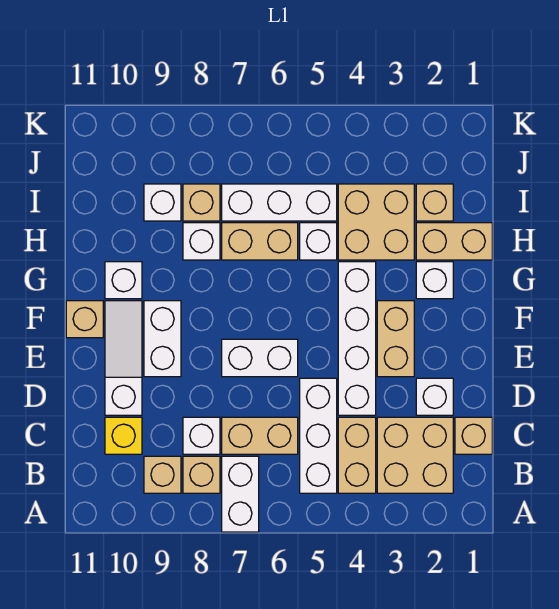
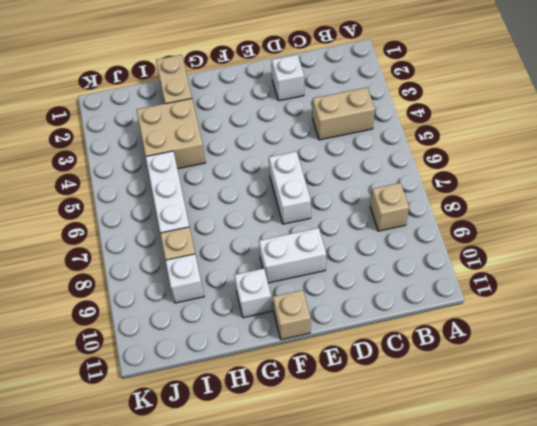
none -> white 1x2 brick [222,456,259,532]
none -> tan 2x2 brick [377,417,453,493]
none -> white 1x3 brick [300,378,337,493]

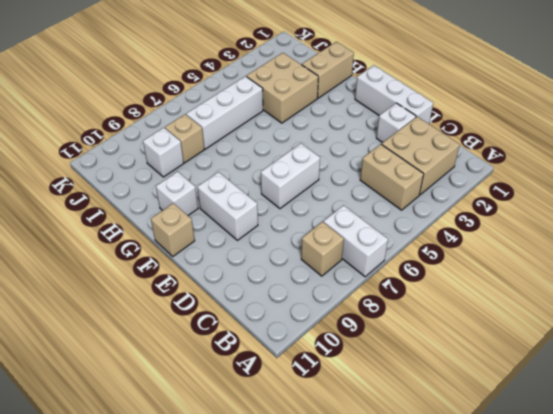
white 1x3 brick [355,65,433,124] -> white 1x3 brick moved to [300,378,337,493]
none -> tan 1x1 brick [144,456,181,493]
none -> tan 1x1 brick [455,417,492,454]
none -> tan 1x2 brick [222,417,298,454]

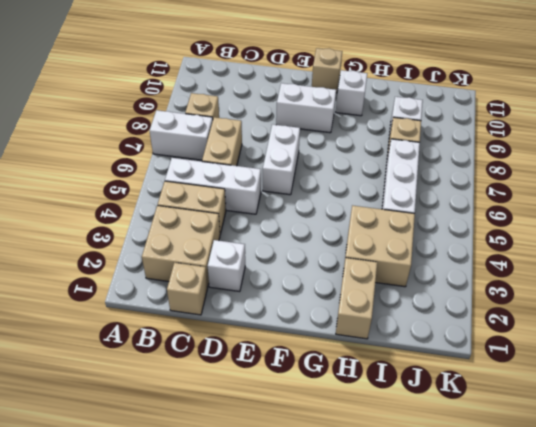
none -> tan 1x1 brick [144,456,181,493]
none -> white 1x1 brick [183,417,220,454]
none -> yellow 1x1 brick [105,417,142,454]

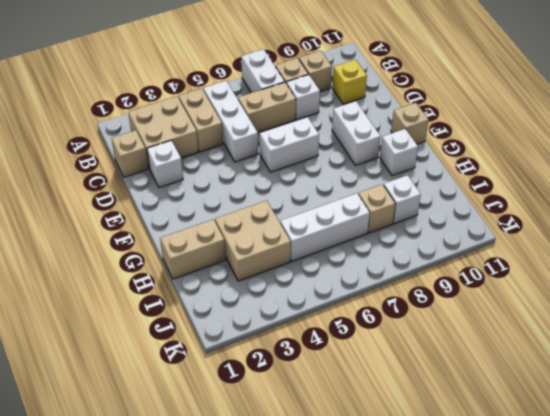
none -> white 1x4 brick [338,262,376,415]
none -> white 1x3 slope [105,301,142,415]
none -> tan 1x2 brick [377,301,414,377]

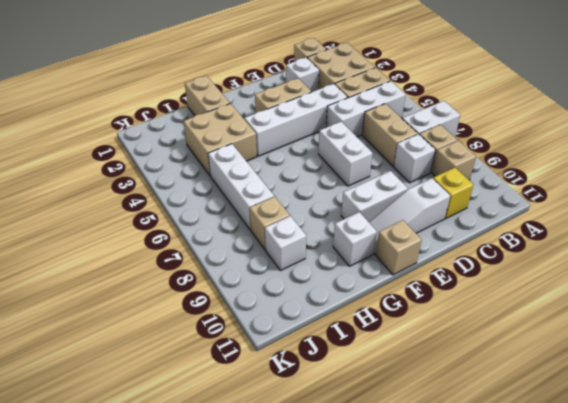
none -> white 1x1 brick [416,262,453,299]
none -> white 1x1 brick [300,223,337,260]
none -> tan 1x2 brick [222,223,298,260]

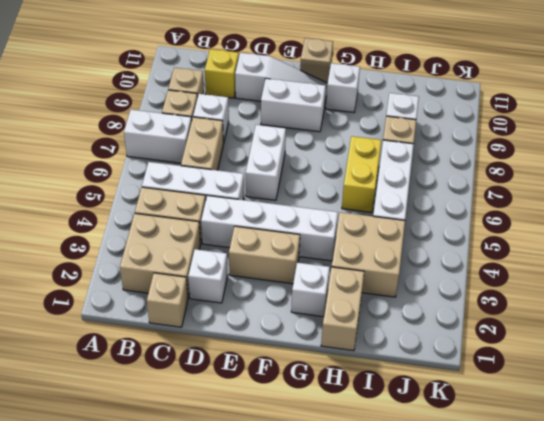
yellow 1x2 brick [342,136,381,212] -> tan 1x2 brick [222,223,298,260]
none -> white 1x1 brick [300,223,337,260]
none -> white 1x1 brick [183,223,220,260]
none -> tan 1x1 brick [416,184,453,221]

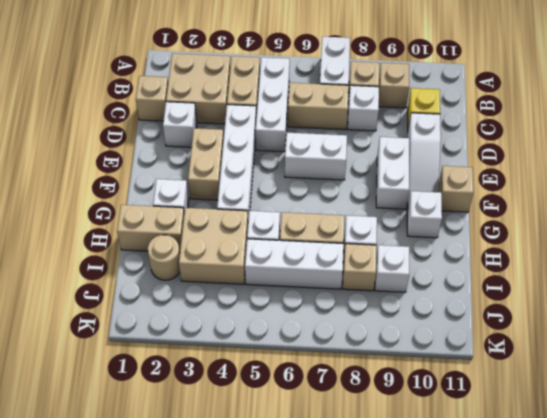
tan 1x1 round brick [148,235,180,280] -> tan 1x1 brick [416,184,453,221]

